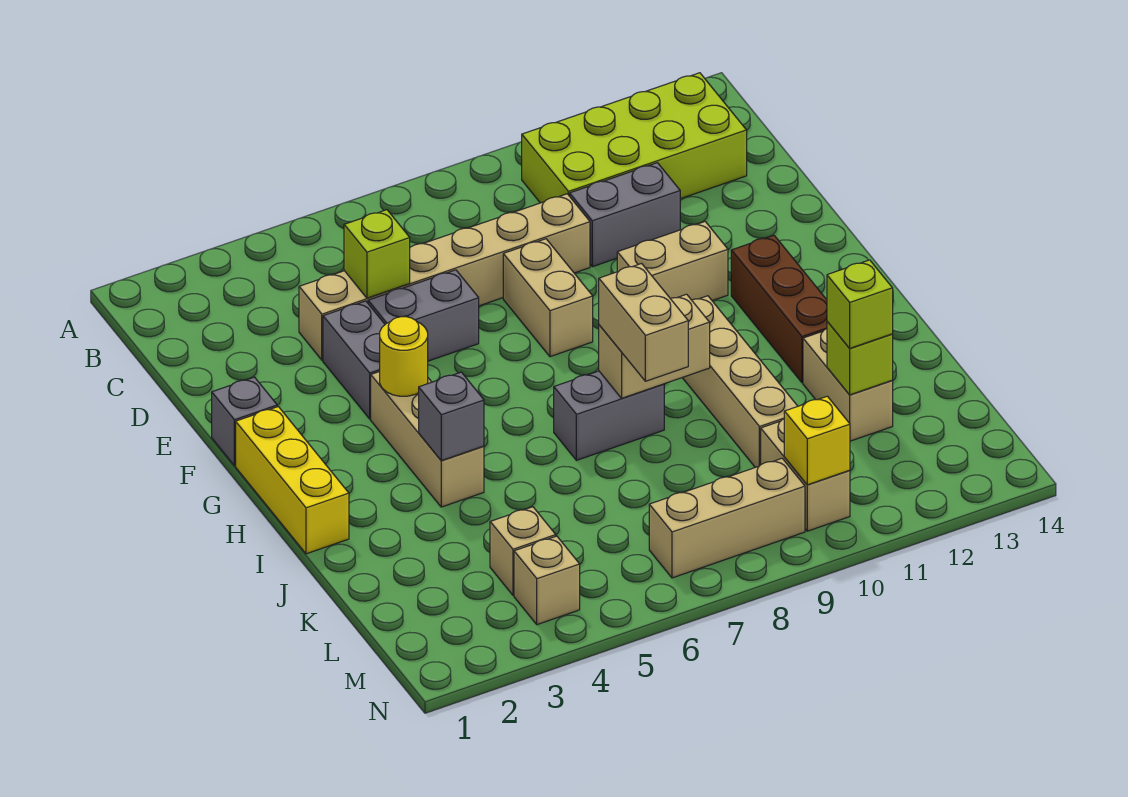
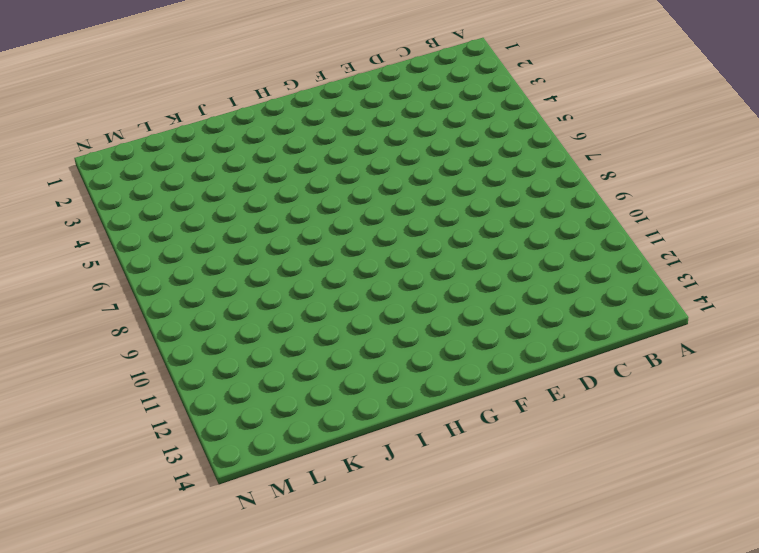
none -> lime 2x4 brick [522,73,747,203]
none -> tan 1x6 brick [299,194,590,360]
none -> grey 1x2 brick [570,163,680,267]

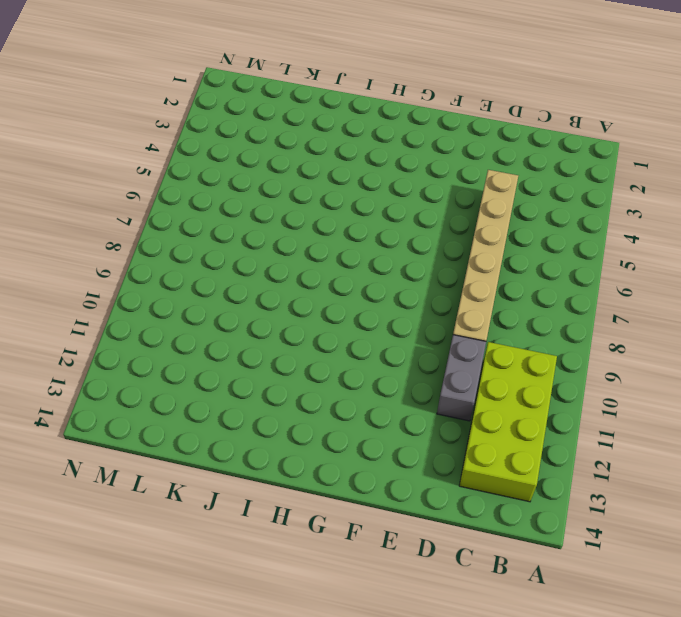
none -> grey 1x2 brick [323,301,385,419]
none -> grey 1x2 brick [368,270,479,361]
none -> tan 1x2 brick [503,239,593,357]

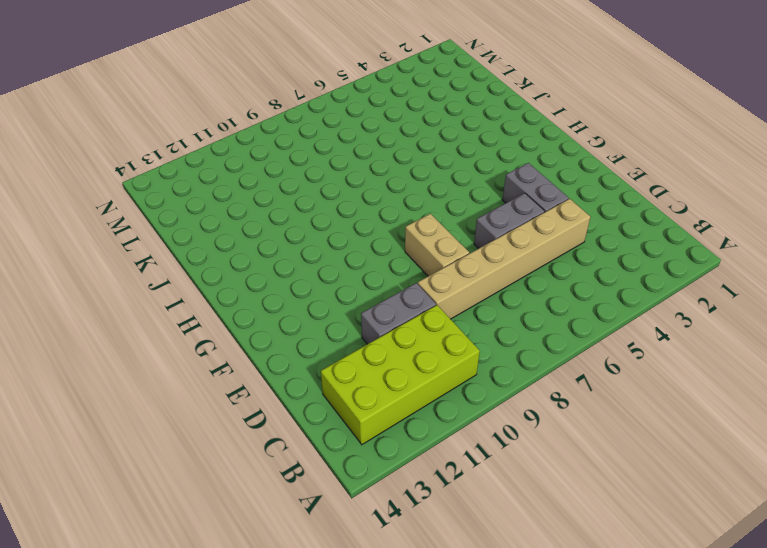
none -> grey 1x1 brick [212,377,277,466]
none -> tan 1x2 brick [617,222,728,301]
none -> yellow 1x3 brick [236,407,349,554]

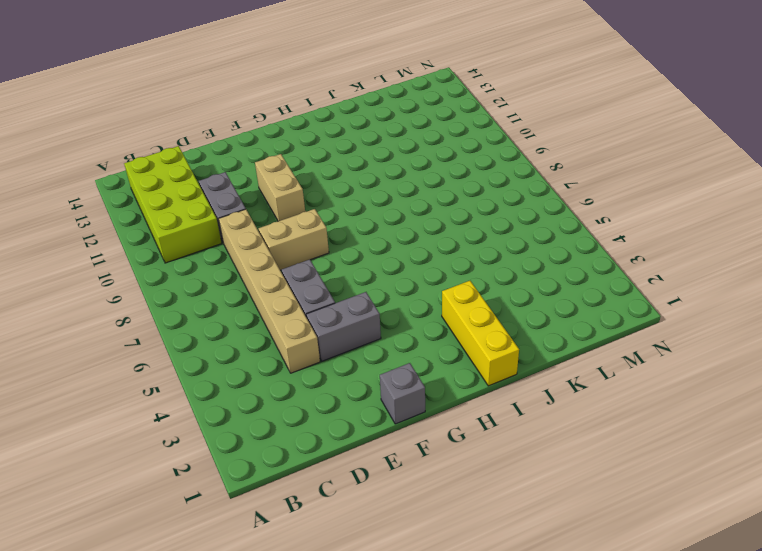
yellow 1x3 brick [442,281,519,386] -> yellow 1x3 brick turned to [236,407,349,554]
none -> tan 1x3 brick [371,372,484,507]
none -> brown 1x3 brick [731,235,827,382]
none -> tan 1x4 brick [682,296,798,467]

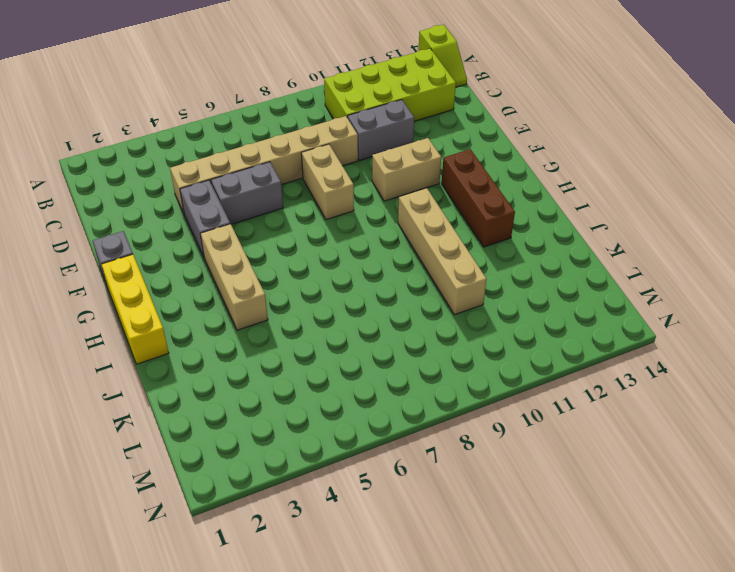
lime 1x2 slope [419,25,467,87] -> none
none -> grey 1x2 brick [554,371,664,460]
none -> tan 1x2 brick [803,329,893,441]
none -> tan 1x1 brick [490,507,556,595]

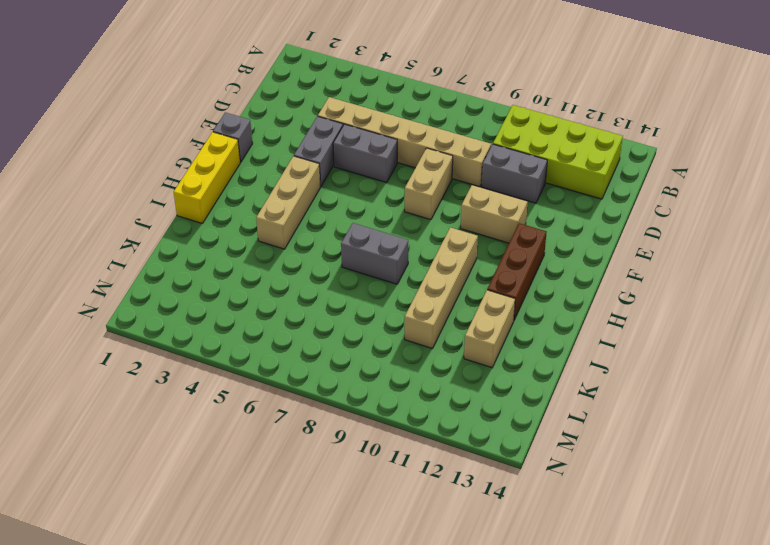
none -> tan 1x1 brick [490,507,556,595]
none -> tan 1x2 brick [761,419,850,531]
none -> tan 1x1 brick [514,536,580,625]

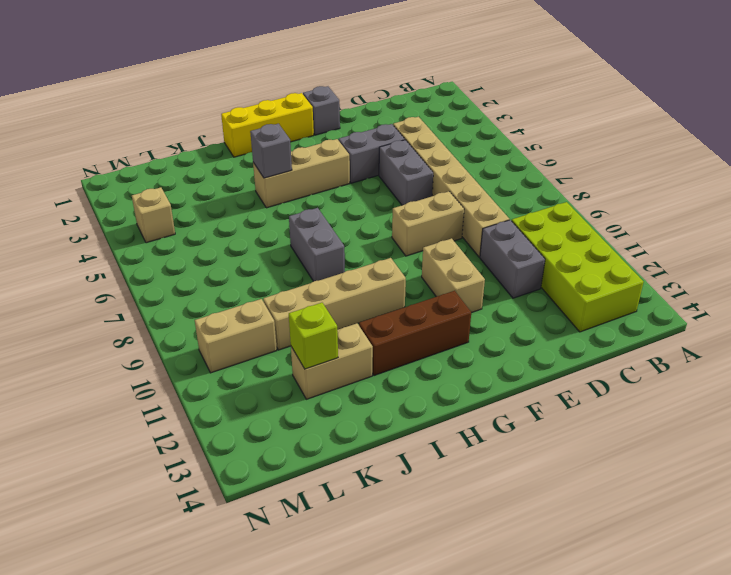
none -> tan 1x1 brick [490,507,556,595]
none -> tan 1x3 brick [649,458,805,578]
none -> lime 1x1 brick [344,210,410,298]

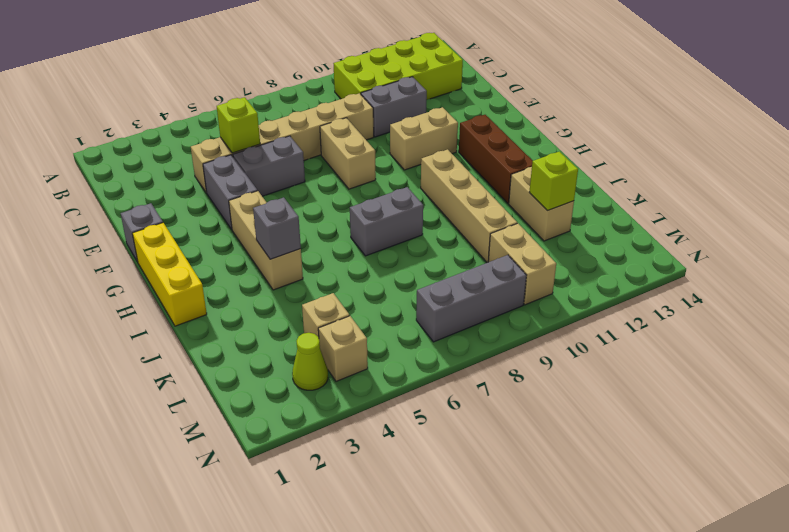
lime 1x1 cone [292,333,328,390] -> none
grey 1x3 brick [416,255,526,342] -> tan 1x3 brick [649,458,805,578]
none -> yellow 1x1 round brick [380,317,428,396]
none -> tan 1x2 brick [599,294,710,398]
none -> yellow 1x1 brick [784,396,850,485]

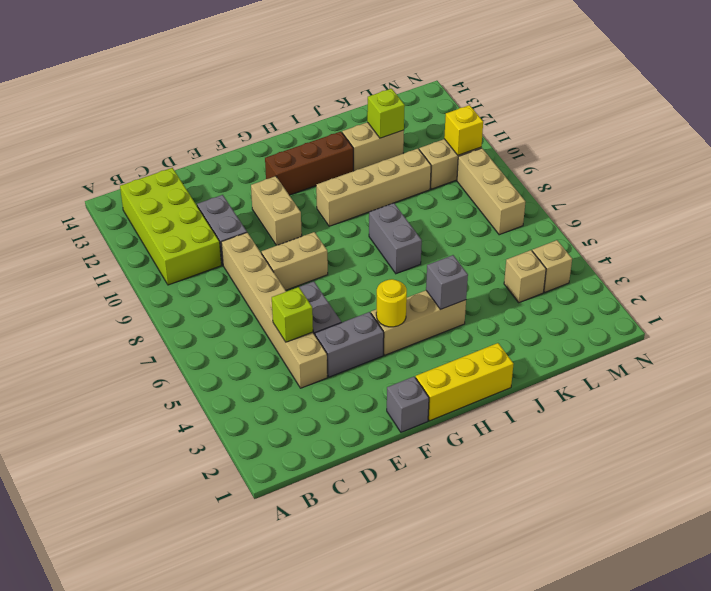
none -> tan 1x2 brick [599,294,710,398]
none -> tan 1x2 brick [599,264,688,381]
none -> lime 1x1 brick [827,260,893,348]

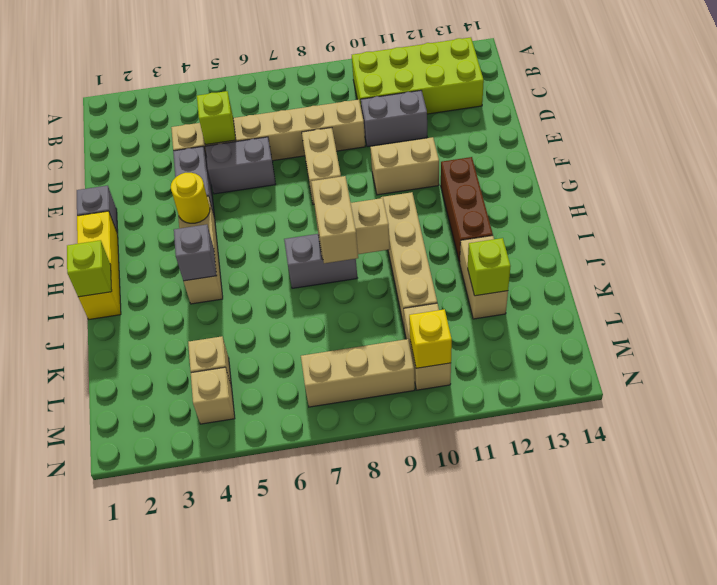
lime 1x1 brick [67,240,112,297] -> lime 1x1 brick moved to [827,260,893,348]

